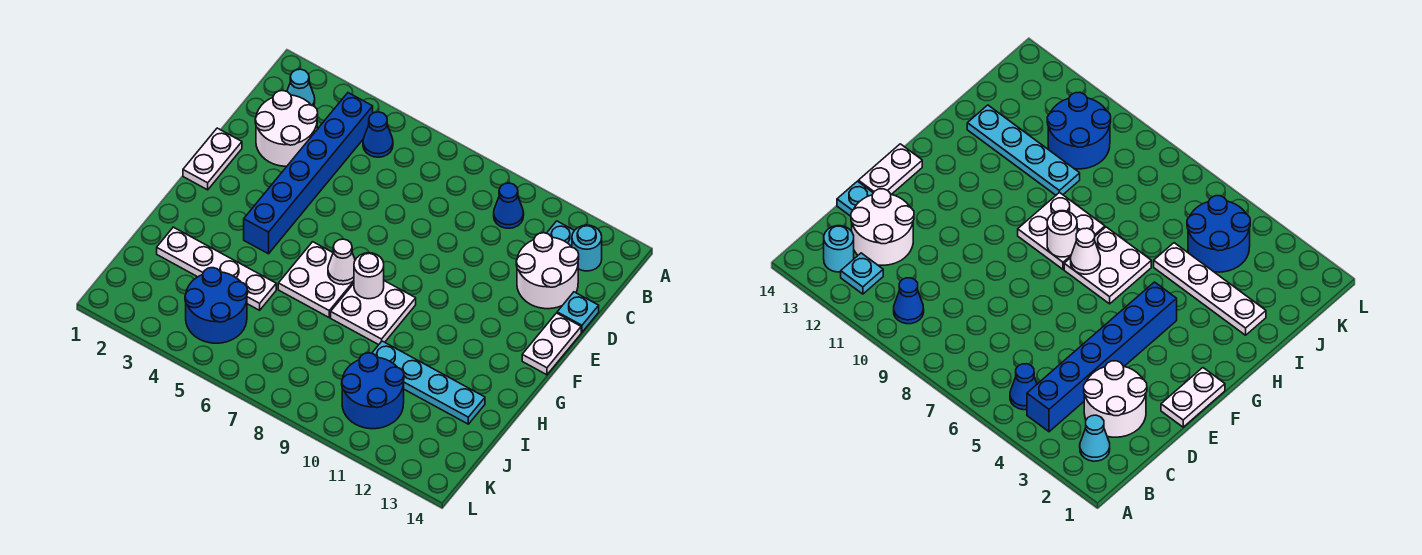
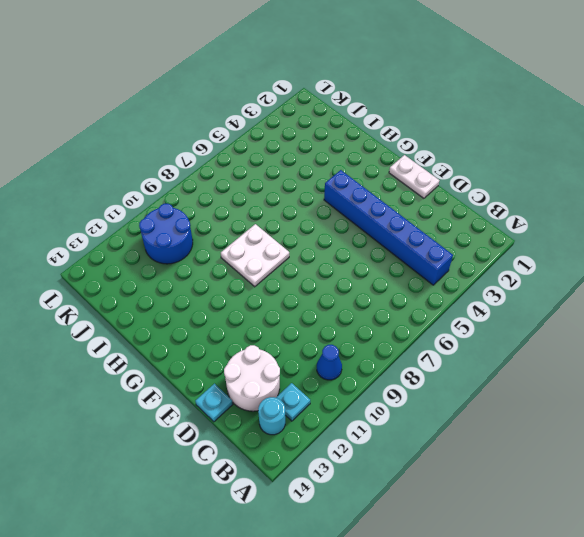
none -> cyan 1x1 cone [287,69,315,106]
none -> blue 1x1 cone [363,112,393,157]
none -> white 2x2 round brick [255,91,318,166]

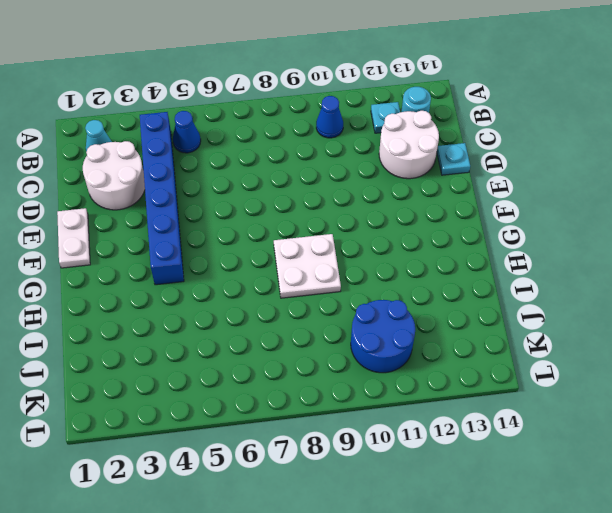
none -> white 1x2 plate [522,313,581,375]
none -> white 2x2 plate [278,242,354,317]
none -> white 1x4 plate [157,227,276,310]

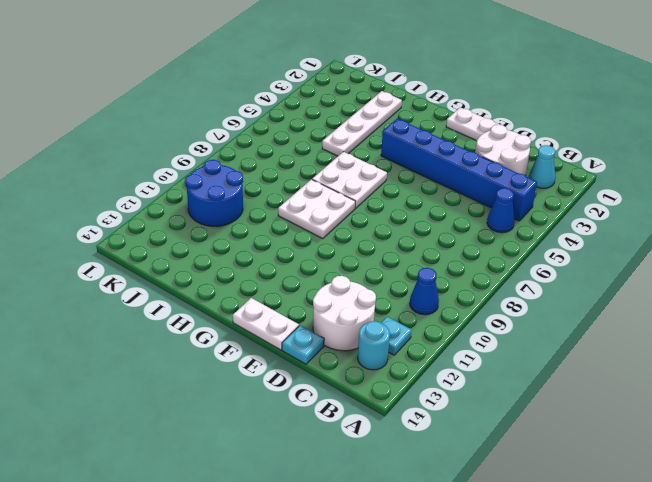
none -> cyan 1x4 plate [372,341,485,424]
none -> blue 2x2 round brick [185,268,248,343]
none -> white 1x1 cone [328,239,355,285]

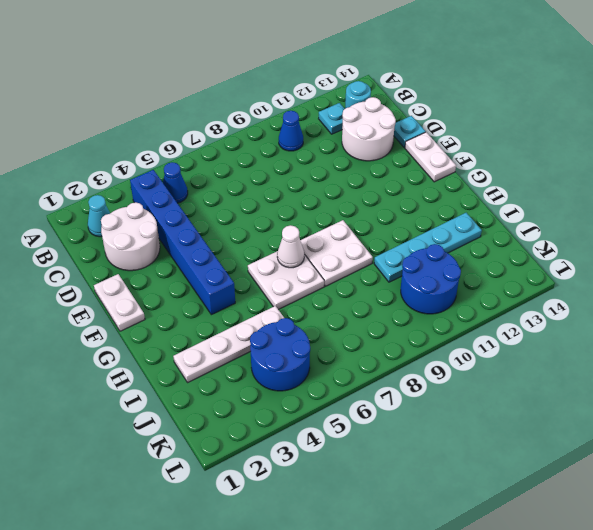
none -> white 1x1 round brick [354,253,384,299]

